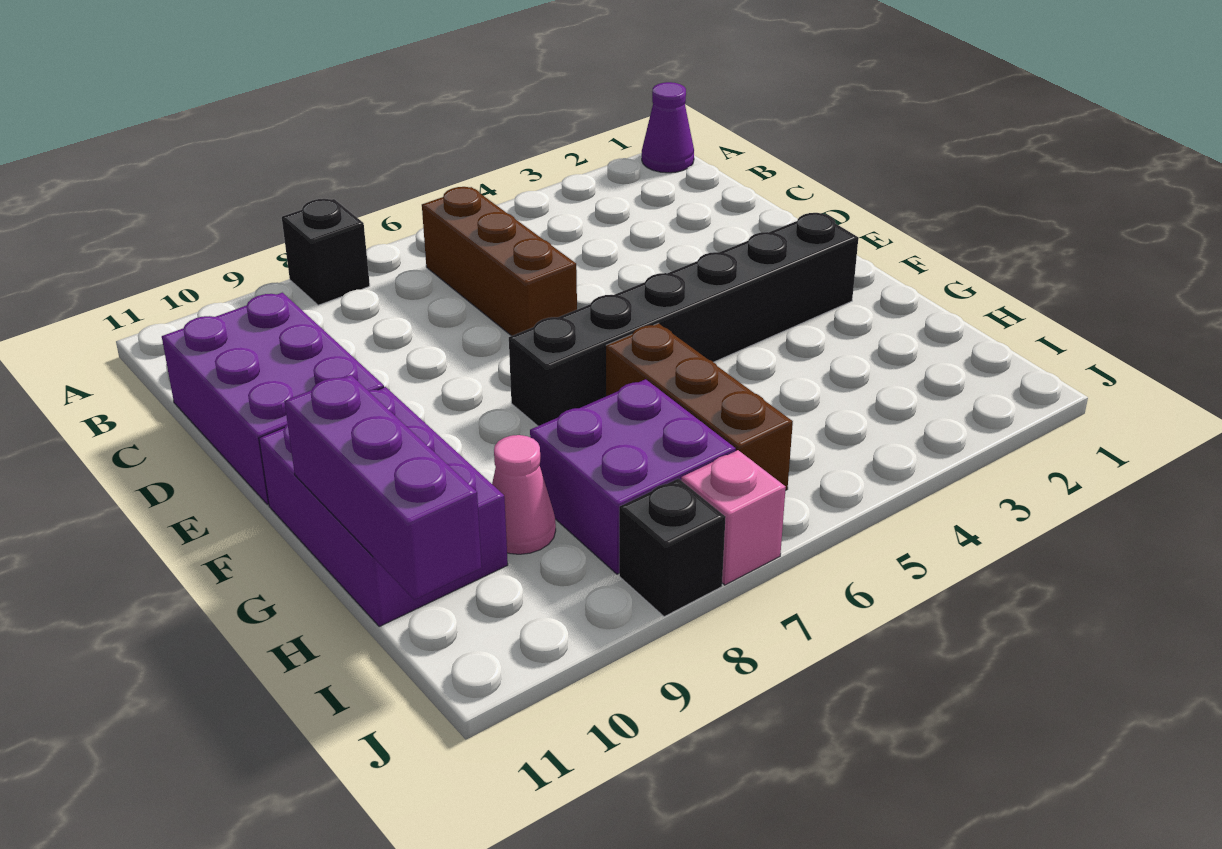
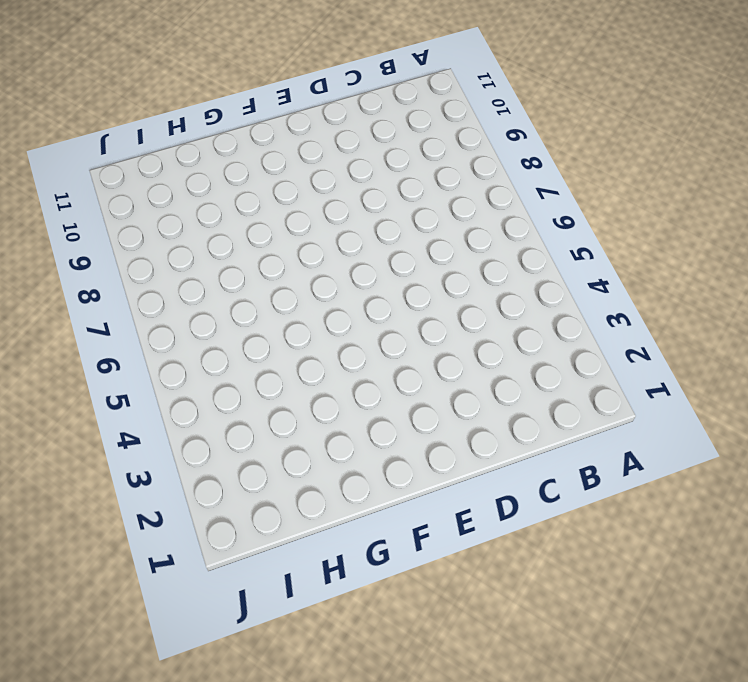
none -> purple 1x1 cone [642,82,694,173]
none -> black 1x1 brick [282,199,370,305]
none -> brown 1x3 brick [422,187,577,336]

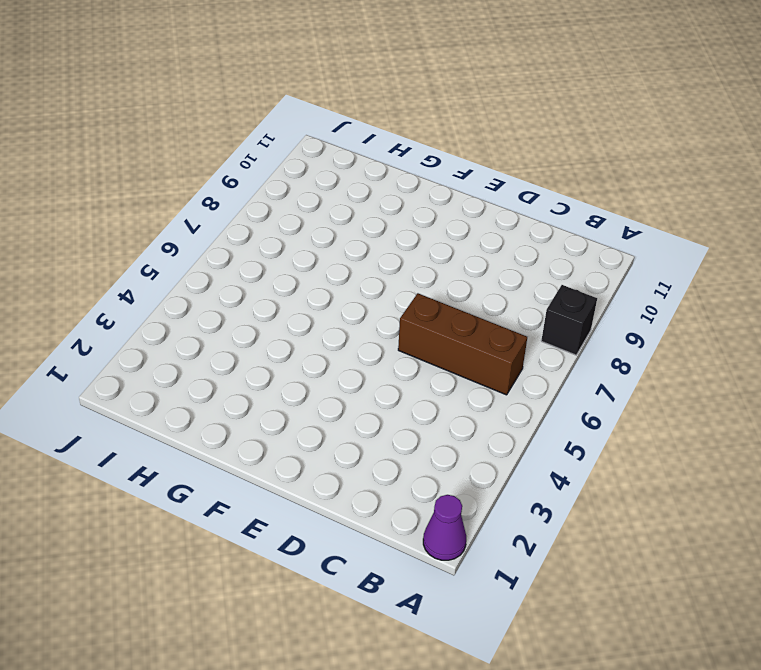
none -> purple 2x3 brick [162,293,384,505]
none -> black 1x6 brick [509,213,858,426]
none -> purple 2x3 brick [259,387,508,626]

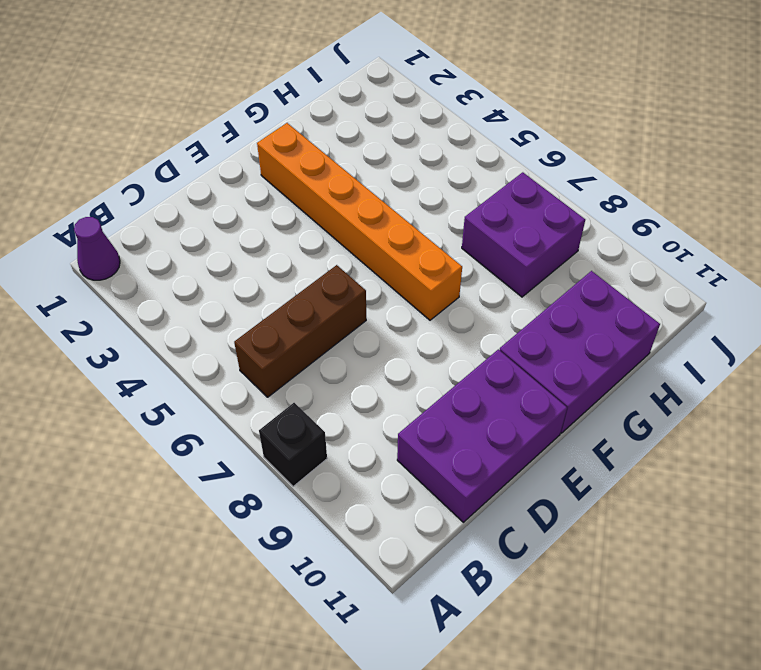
orange 1x6 brick [257,123,462,320] -> black 1x6 brick [509,213,858,426]
none -> brown 1x3 brick [606,323,793,491]
none -> pink 1x1 cone [492,435,556,554]
none -> pink 1x1 brick [681,450,786,585]

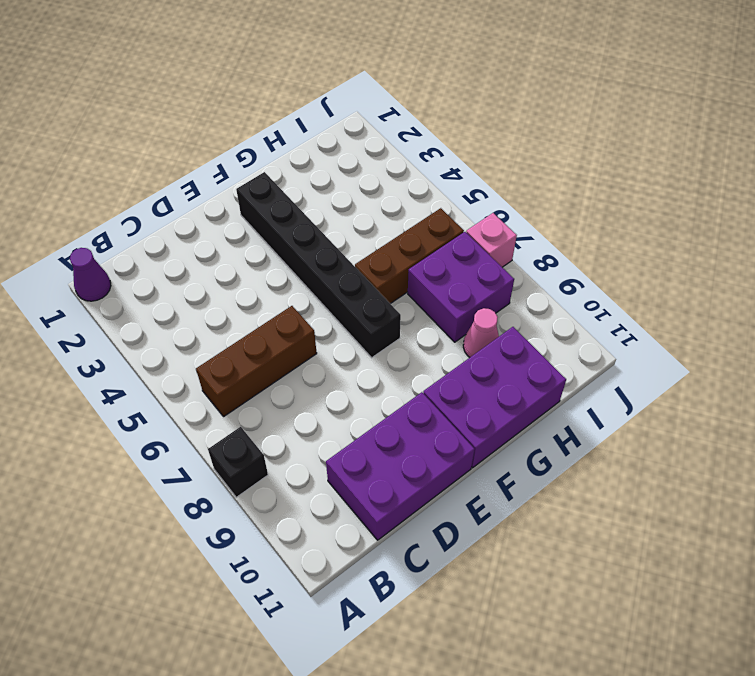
none -> black 1x1 brick [619,479,726,617]
none -> purple 1x3 brick [284,375,482,600]

